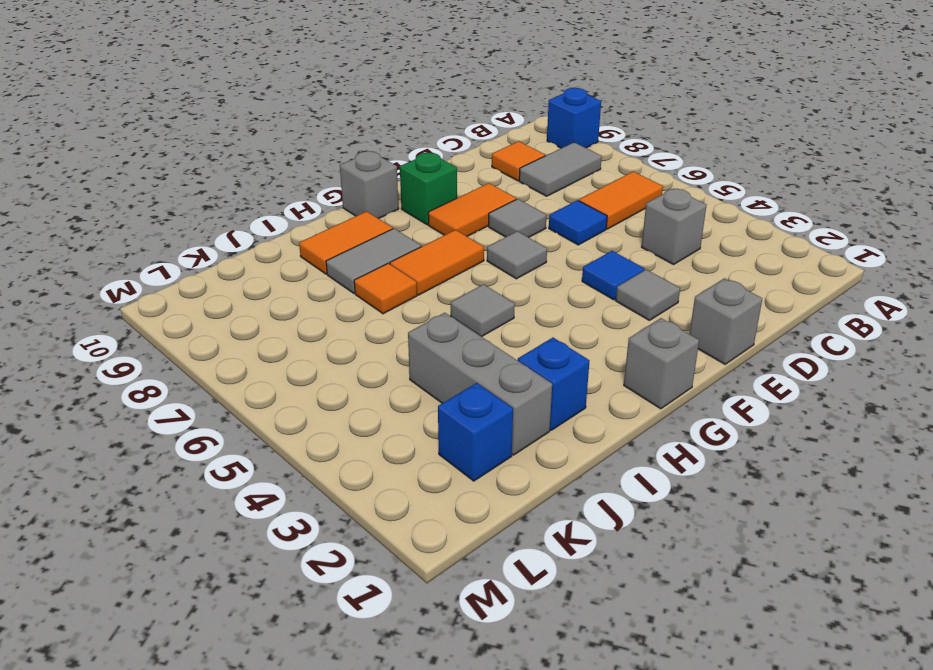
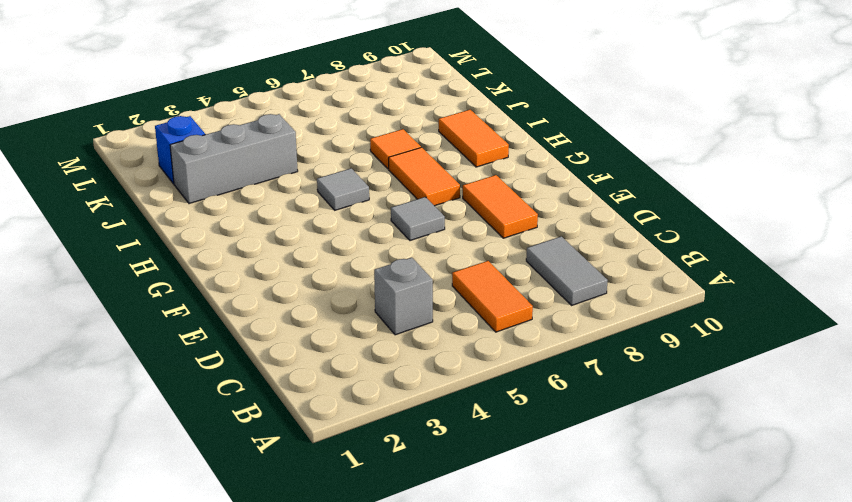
none -> blue 1x1 brick [547,88,601,148]
none -> orange 1x1 tile [492,141,545,181]
none -> blue 1x1 tile [549,200,607,245]

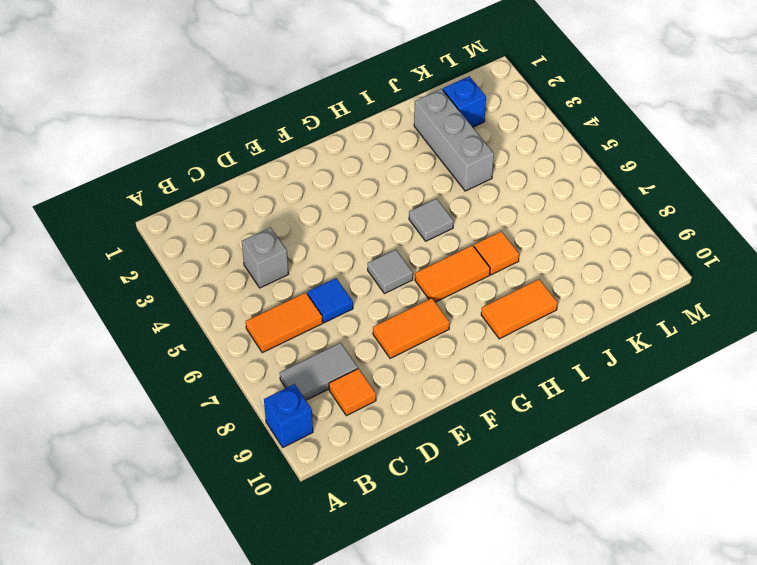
none -> grey 1x1 brick [690,278,762,364]
none -> grey 1x1 tile [616,269,680,320]
none -> blue 1x1 tile [582,251,644,300]

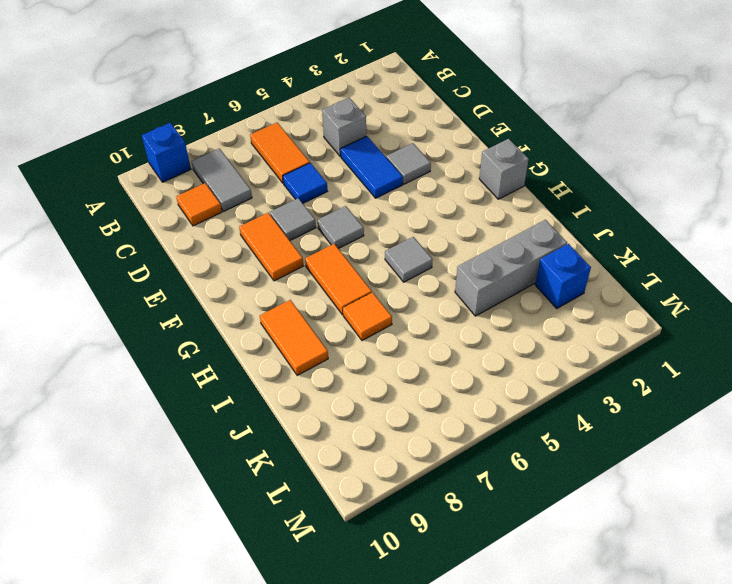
blue 1x2 tile [340,136,403,198] -> blue 1x1 tile [582,251,644,300]
none -> grey 1x1 brick [690,278,762,364]
none -> green 1x1 brick [400,153,457,225]
none -> grey 1x1 brick [340,151,399,219]

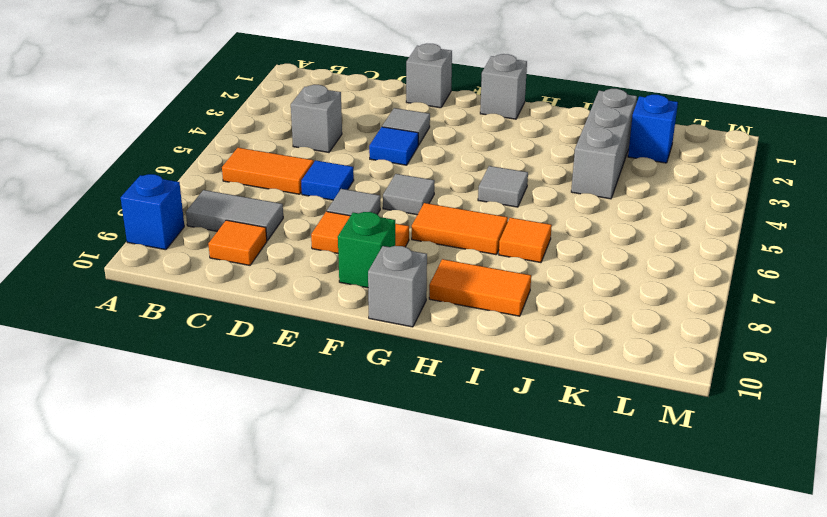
none -> grey 1x2 tile [326,229,421,293]
none -> blue 1x1 brick [518,338,589,430]

